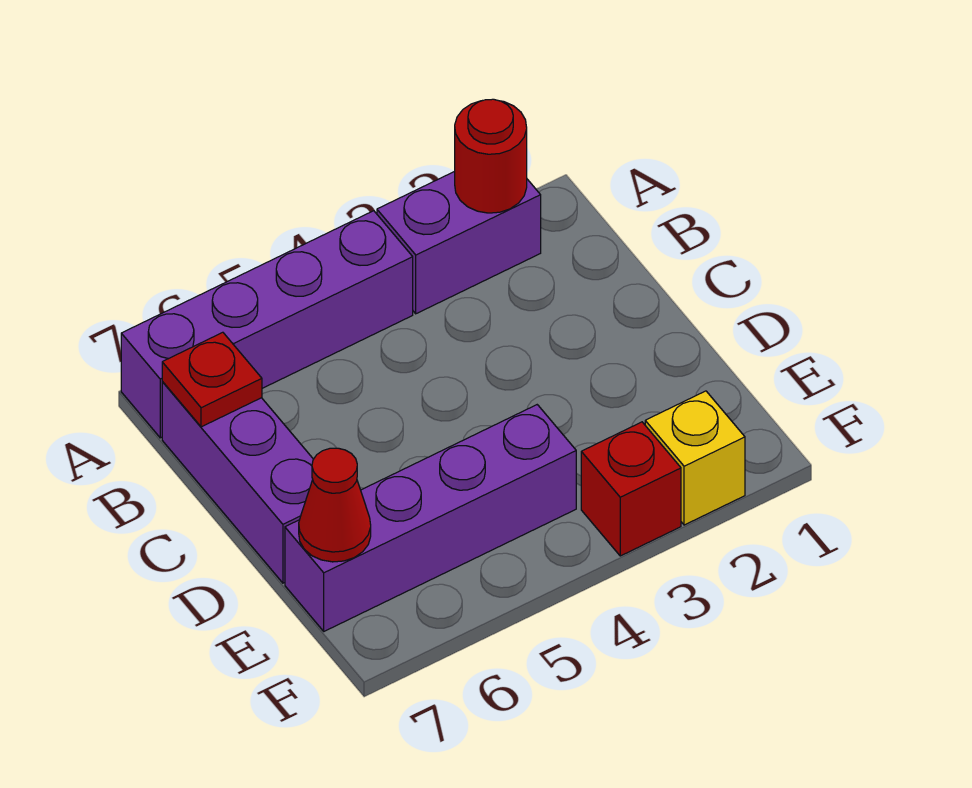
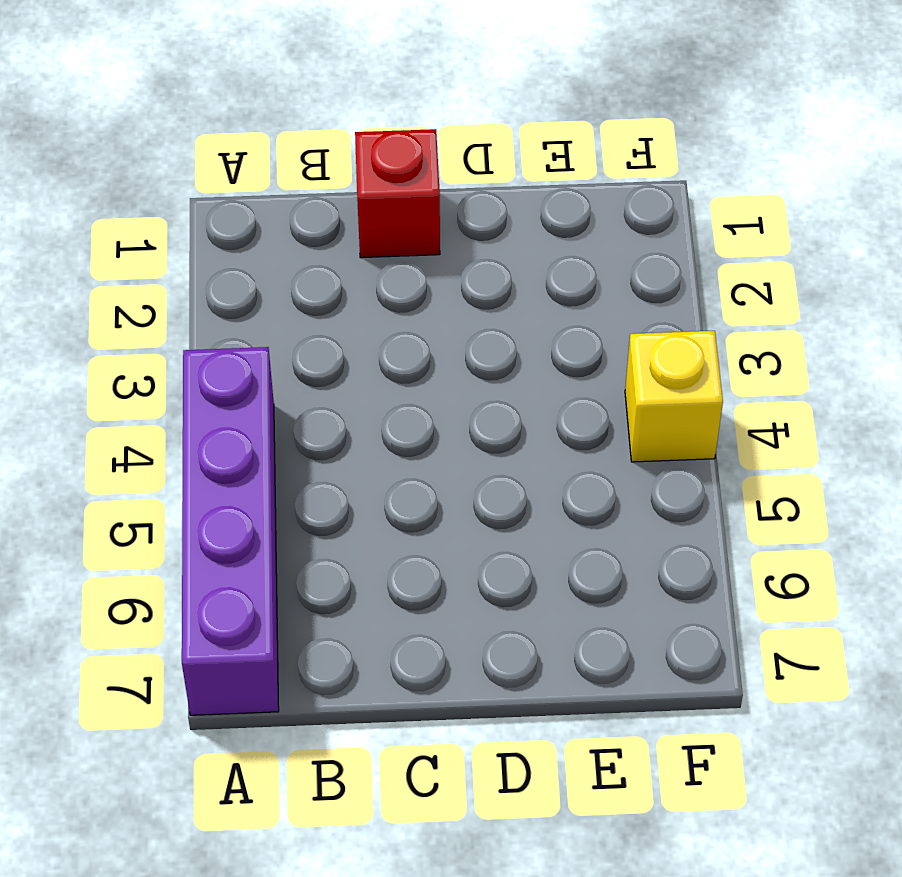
red 1x1 brick [355,129,440,258] -> red 1x1 brick moved to [581,422,681,556]
yellow 1x1 brick [625,331,723,462] -> yellow 1x1 brick moved to [645,391,745,525]
none -> purple 1x2 brick [377,171,541,314]
none -> purple 1x3 brick [162,381,313,583]

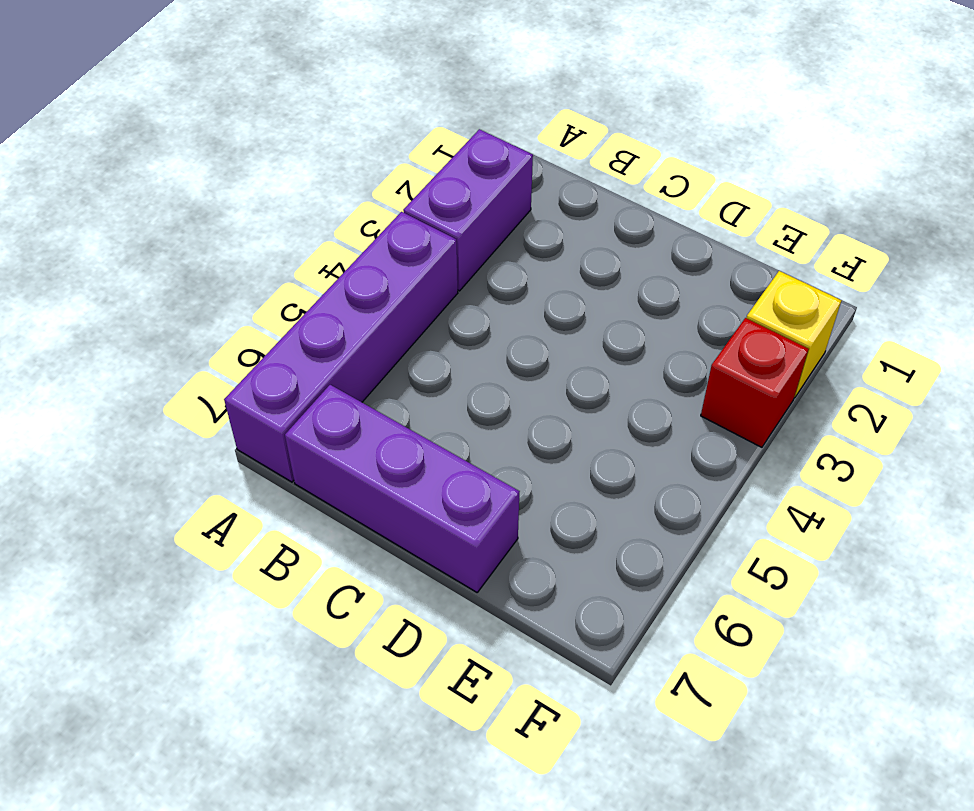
none -> purple 1x4 brick [285,405,576,631]
none -> red 1x1 round brick [455,99,527,213]

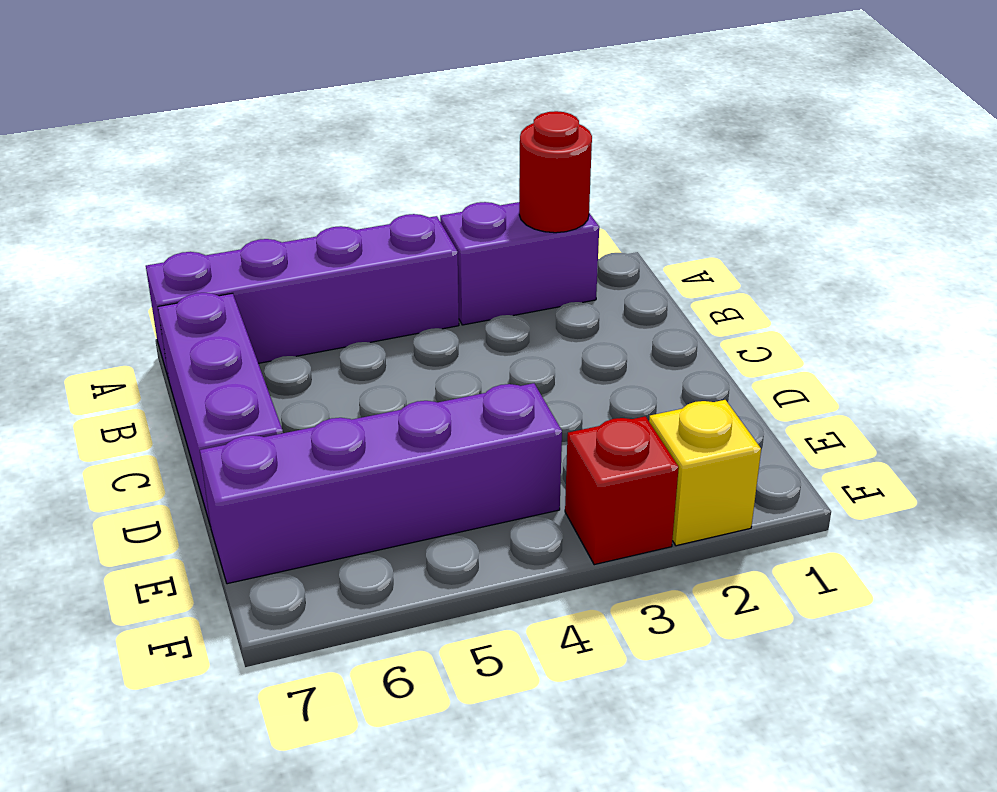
none -> red 1x1 plate [162,332,262,427]
none -> red 1x1 cone [299,448,371,562]

